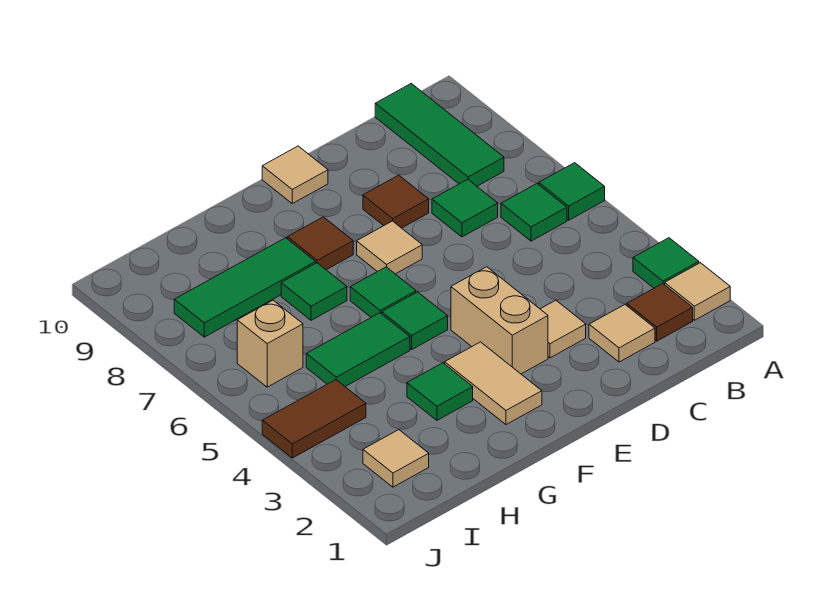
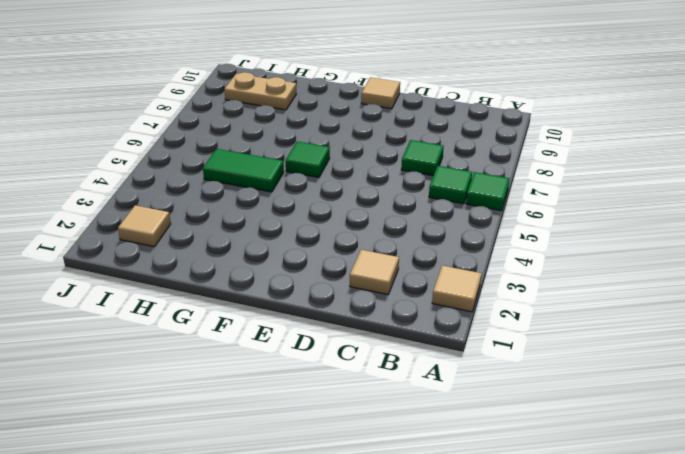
tan 1x2 plate [224,72,296,110] -> none
none -> green 1x1 tile [633,238,699,288]
none -> brown 1x1 tile [627,284,693,341]
none -> green 1x3 tile [375,83,504,186]

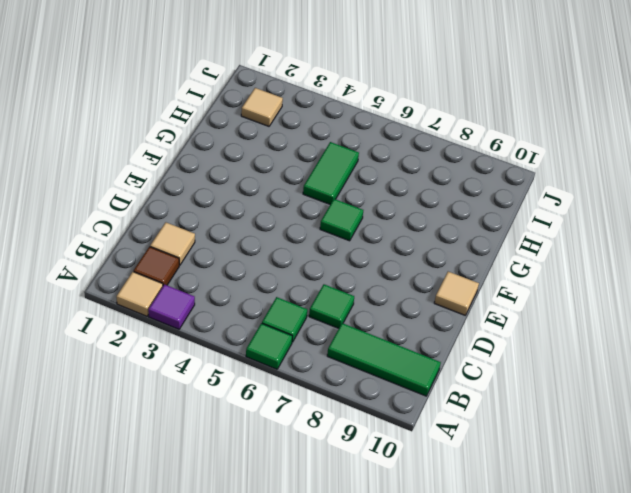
purple 1x1 tile [148,285,195,329] -> green 1x1 tile [633,238,699,288]
none -> tan 1x1 tile [541,300,586,358]
none -> brown 1x1 tile [363,175,429,228]
none -> tan 1x2 brick [451,267,548,374]

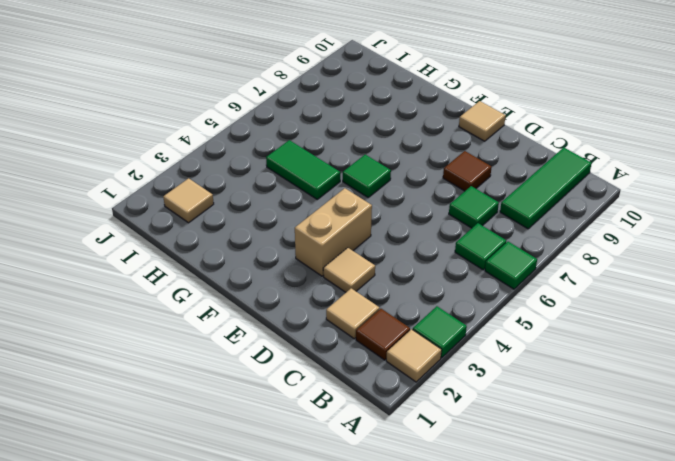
none -> tan 1x1 tile [357,221,422,274]
none -> tan 1x2 tile [445,342,542,425]
none -> green 1x1 tile [382,292,448,349]

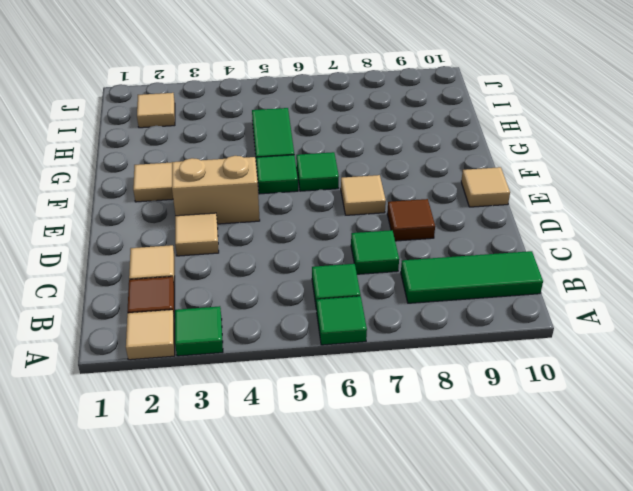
none -> brown 1x1 tile [287,217,353,270]
none -> green 1x1 tile [407,363,473,420]
none -> green 1x1 tile [281,263,347,320]

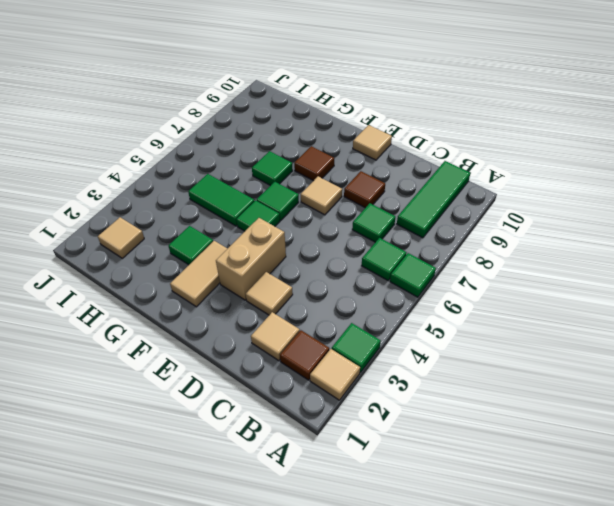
none -> green 1x3 tile [174,238,316,337]
none -> brown 1x2 tile [262,380,366,458]
none -> tan 1x1 brick [237,300,303,387]

